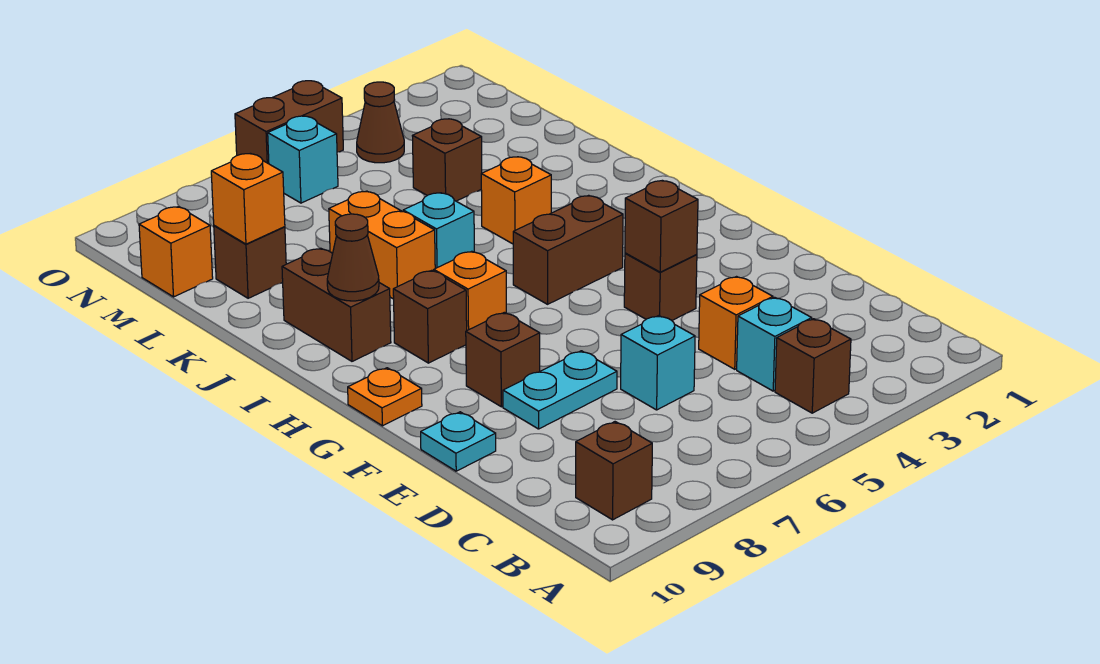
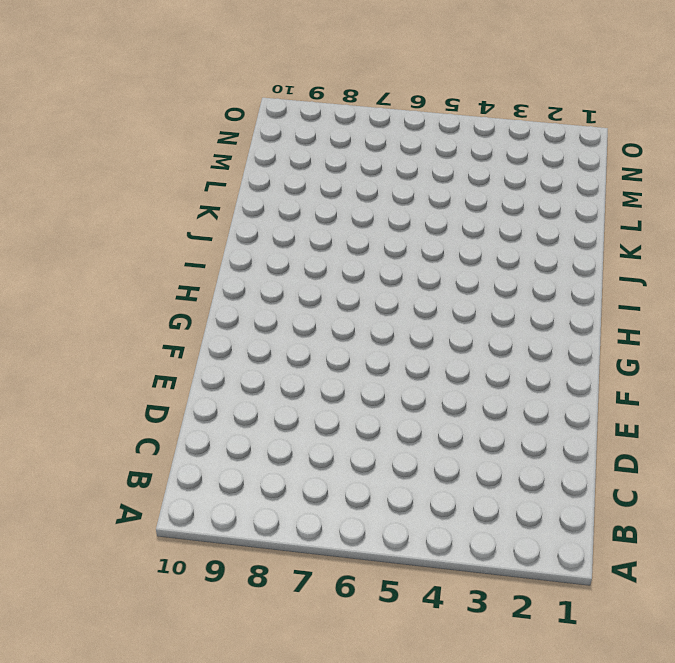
none -> brown 1x1 brick [775,319,851,413]
none -> brown 1x1 brick [576,422,652,520]
none -> cyan 1x1 brick [737,297,812,391]

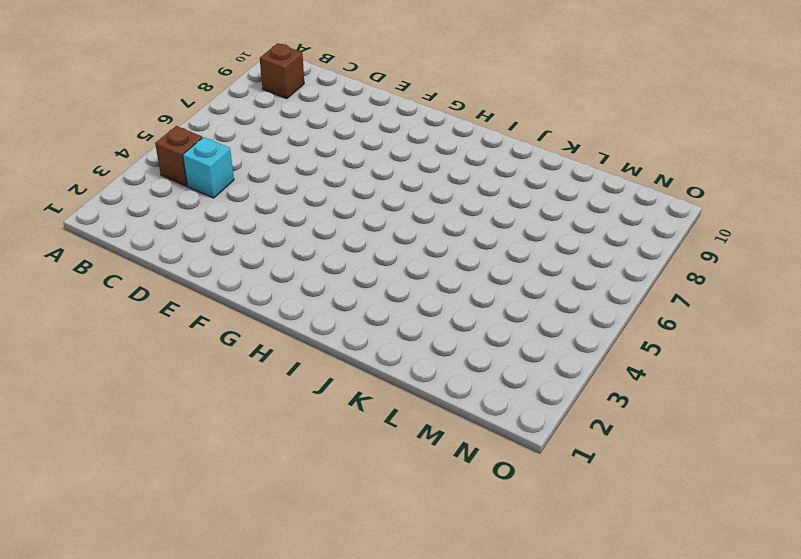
none -> orange 1x1 brick [699,277,773,369]
none -> cyan 1x1 brick [621,316,695,410]
none -> cyan 1x2 plate [503,351,617,429]

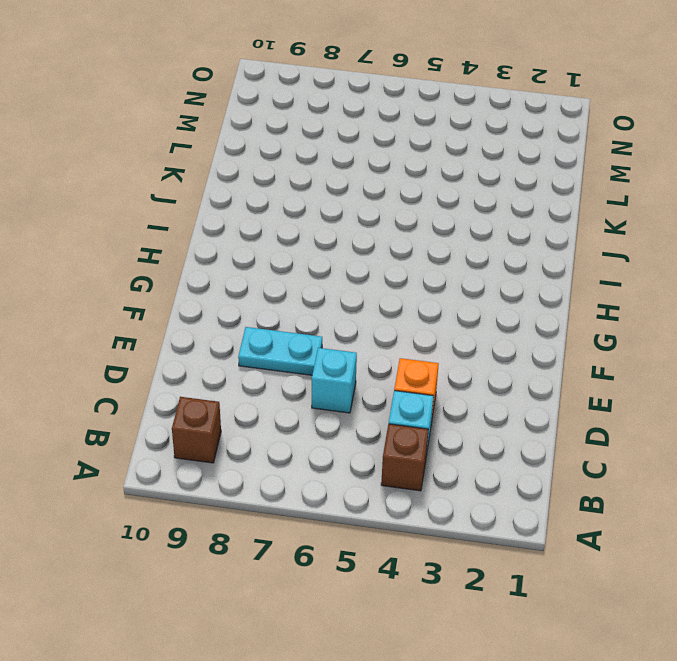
none -> cyan 1x1 plate [421,412,496,471]
none -> brown 1x1 brick [624,253,697,320]
none -> brown 1x1 brick [466,312,540,407]

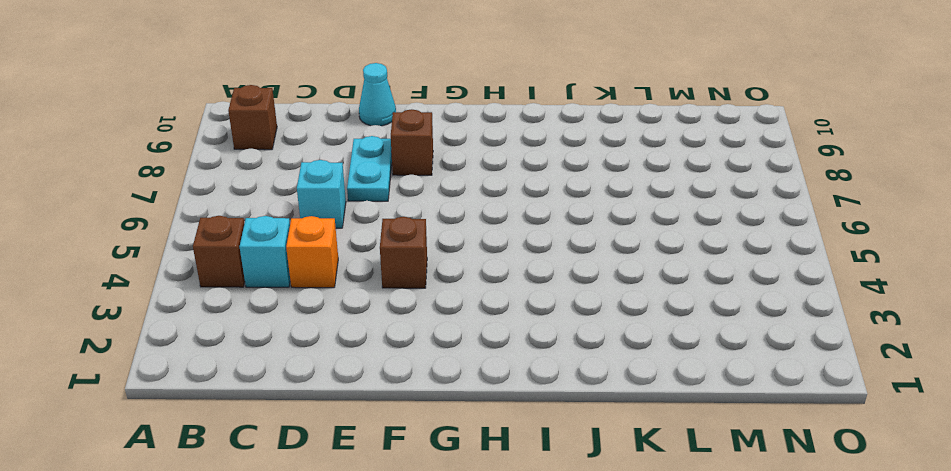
cyan 1x1 cone [359,63,396,126] -> cyan 1x1 plate [421,412,496,471]
none -> orange 1x1 plate [348,368,422,426]
none -> brown 1x2 brick [513,195,623,304]
none -> orange 1x1 brick [434,251,506,330]

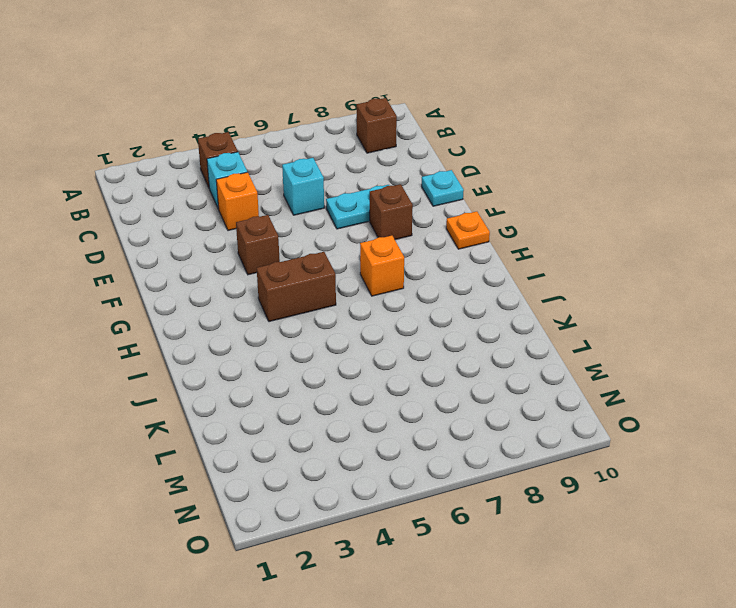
none -> brown 1x1 brick [393,270,467,363]
none -> brown 1x2 brick [282,248,391,361]
none -> orange 1x1 brick [481,157,551,244]

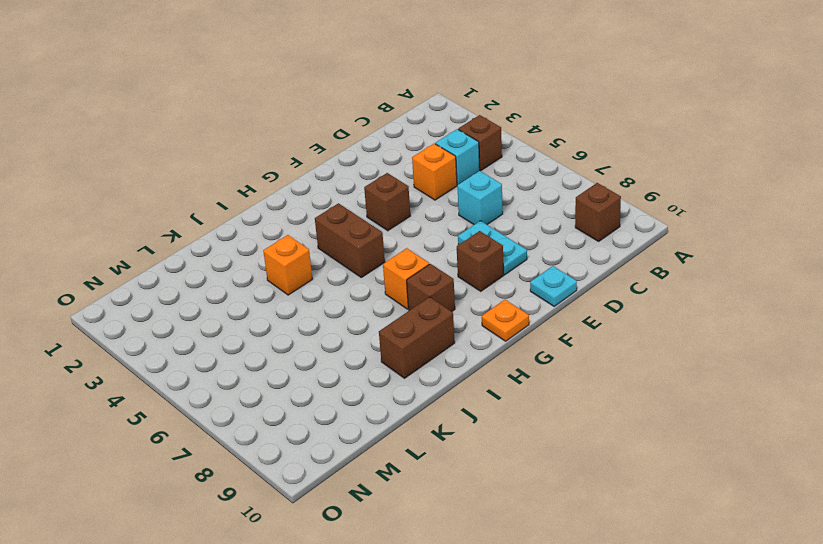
none -> cyan 1x1 brick [403,193,474,268]
none -> orange 1x2 brick [329,191,435,299]
none -> brown 1x1 brick [413,119,482,201]

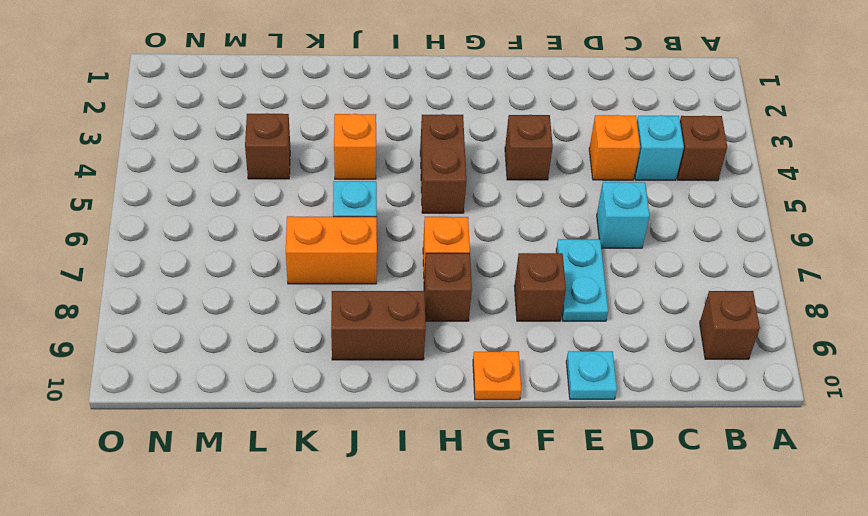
none -> brown 1x1 brick [214,226,286,298]
none -> orange 1x1 brick [139,207,213,297]
none -> brown 1x1 cone [357,82,404,163]

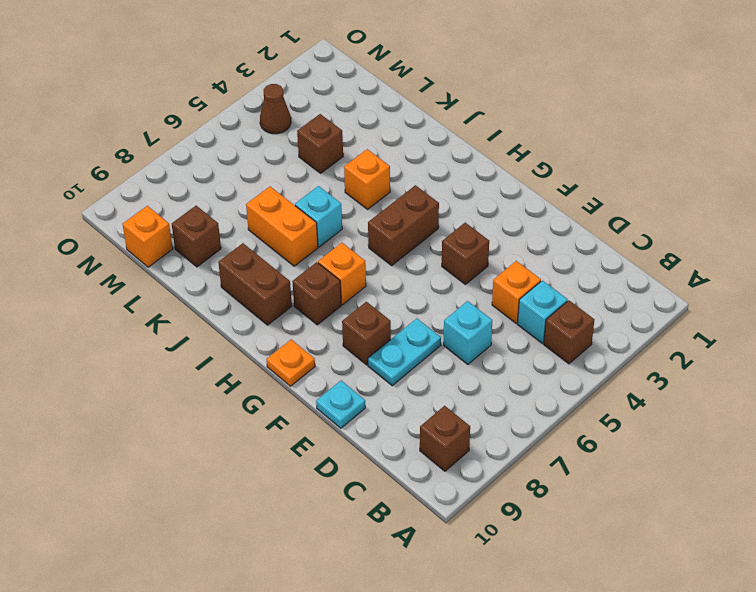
none -> cyan 1x1 brick [268,116,338,203]
none -> brown 1x2 brick [235,81,343,164]
none -> brown 1x1 brick [625,180,698,272]

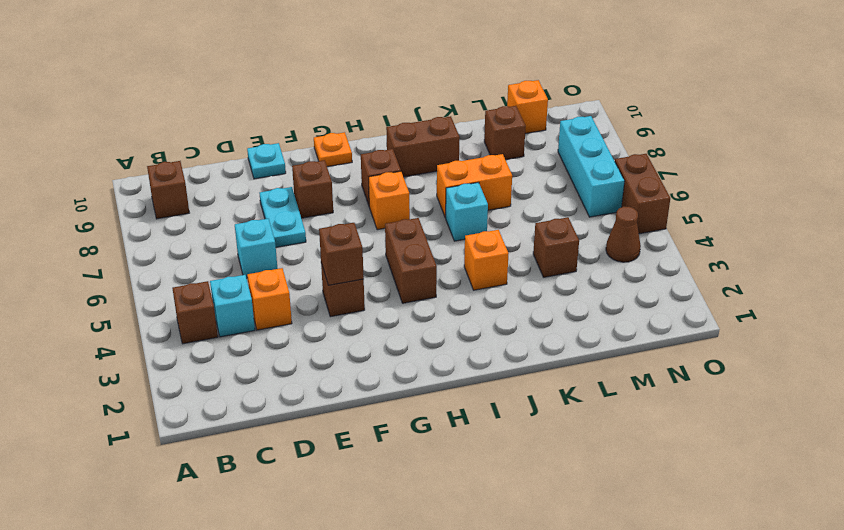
cyan 1x3 brick [558,116,624,217] -> cyan 1x1 brick [268,116,338,203]
none -> brown 1x1 cone [327,214,379,301]
none -> orange 1x1 brick [211,154,285,244]

